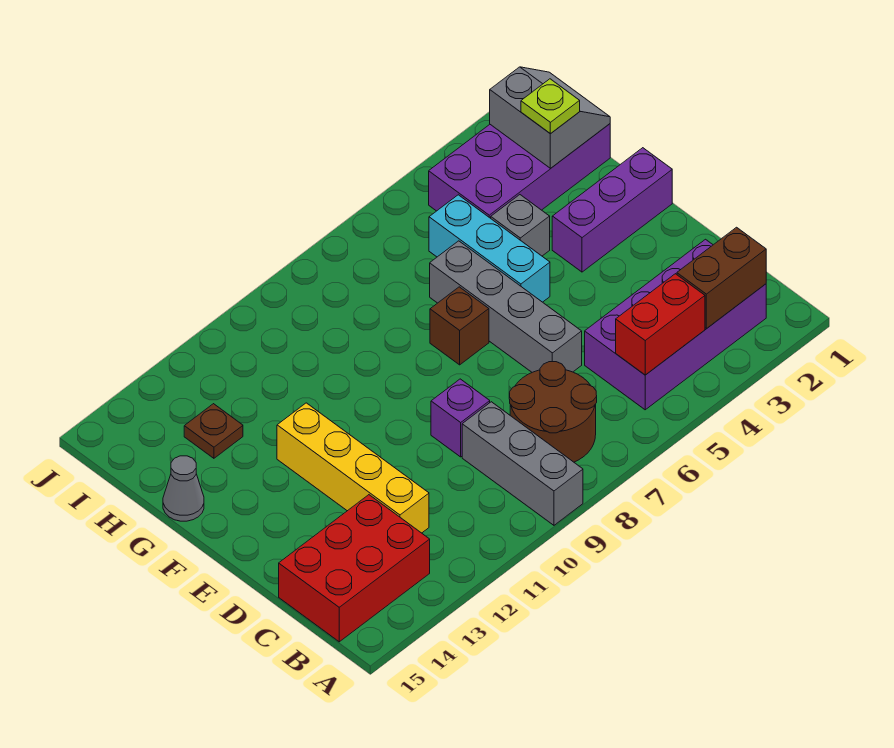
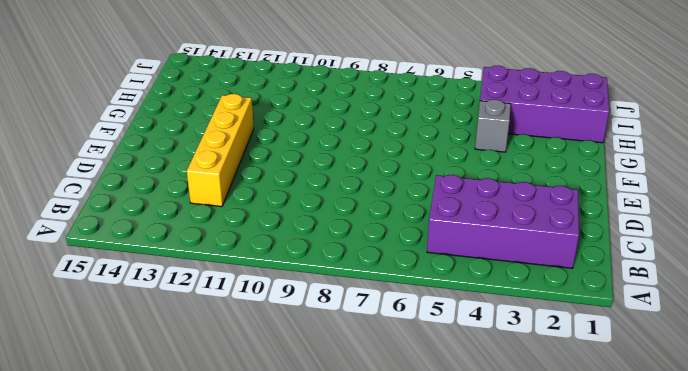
none -> grey 1x3 brick [462,402,583,525]
none -> brown 2x2 round brick [509,362,597,462]
none -> red 2x3 brick [279,495,430,642]

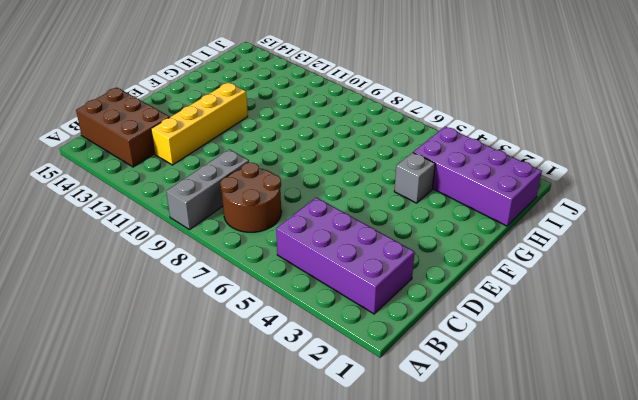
brown 2x3 brick [76,88,170,167] -> red 2x3 brick [279,495,430,642]
none -> grey 1x4 brick [430,241,582,372]
none -> purple 1x1 brick [431,379,490,457]
none -> purple 1x3 brick [552,148,672,272]

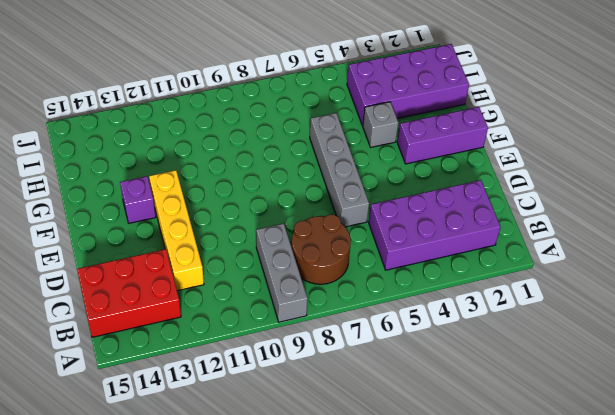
purple 1x1 brick [120,176,156,223] -> purple 1x1 brick moved to [431,379,490,457]
none -> cyan 1x3 brick [429,195,550,302]
none -> brown 1x1 brick [430,287,489,365]
none -> grey 1x1 cone [163,456,204,521]

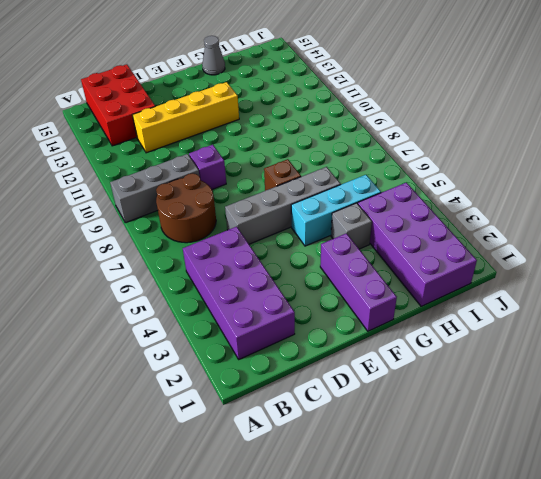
none -> brown 1x1 plate [184,404,243,458]
none -> brown 1x2 brick [677,227,766,329]
none -> red 1x2 brick [616,274,705,375]

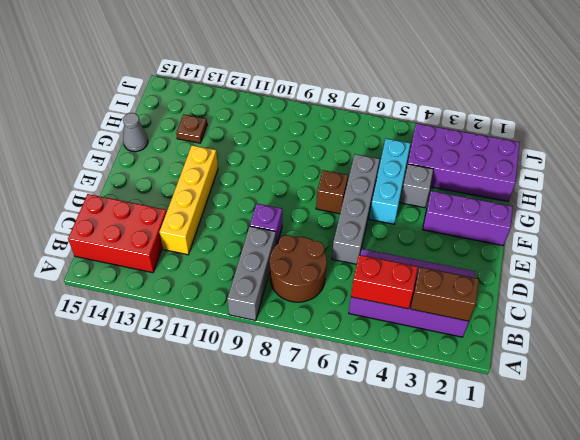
none -> grey 2x2 slope [490,67,610,168]
none -> lime 1x1 plate [521,79,580,133]

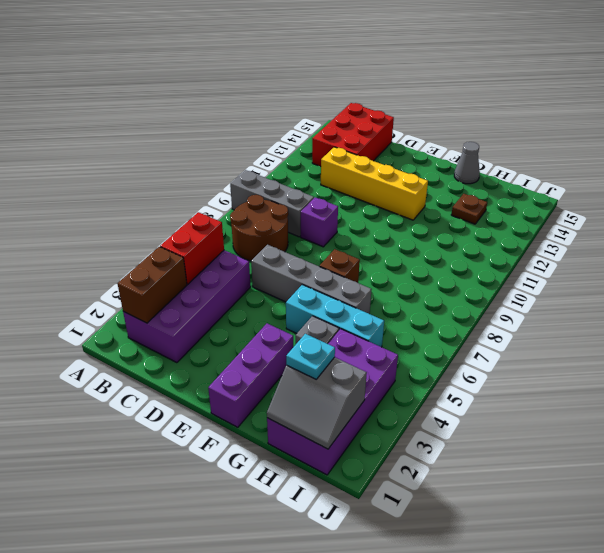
cyan 1x1 plate [286,334,335,379] -> lime 1x1 plate [521,79,580,133]

